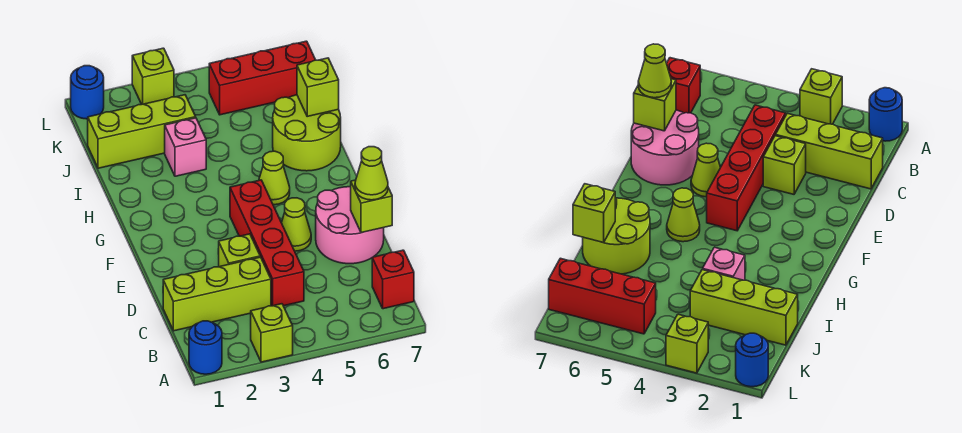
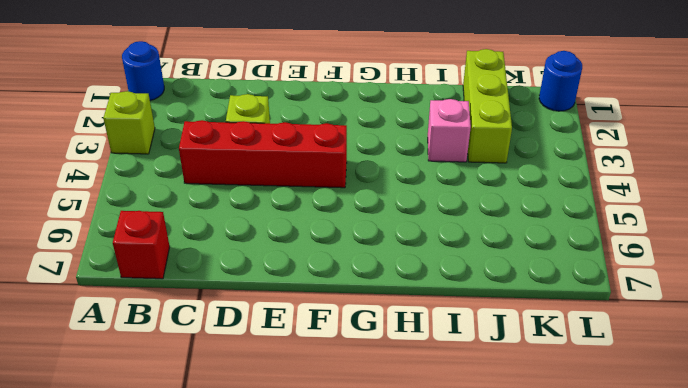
none -> lime 1x3 brick [163,257,271,331]
none -> pink 2x2 round brick [316,187,384,264]
none -> lime 1x1 cone [281,198,311,251]

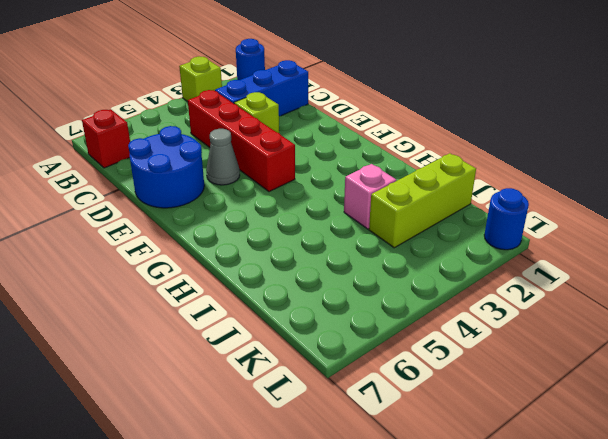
blue 1x3 brick [215,60,308,116] -> lime 1x3 brick [163,257,271,331]
blue 2x2 round brick [128,126,204,208] -> pink 2x2 round brick [316,187,384,264]
grey 1x1 cone [206,129,240,185] -> lime 1x1 cone [281,198,311,251]
none -> lime 1x1 cone [259,151,290,205]
none -> lime 2x2 round brick [273,95,341,171]
none -> red 1x3 brick [209,41,315,115]

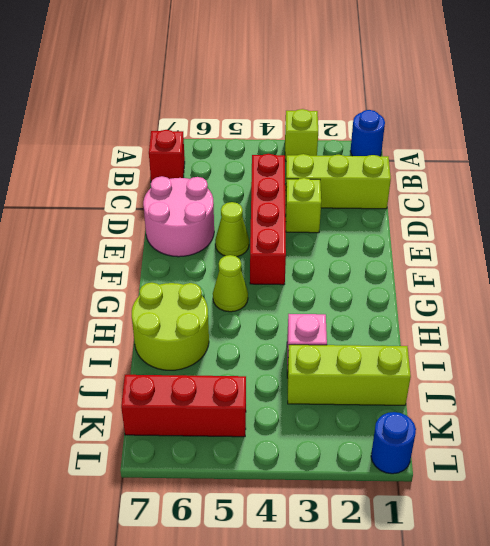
none -> lime 1x1 brick [132,48,174,104]
none -> lime 1x1 brick [351,180,392,233]
none -> lime 1x1 brick [297,58,339,116]

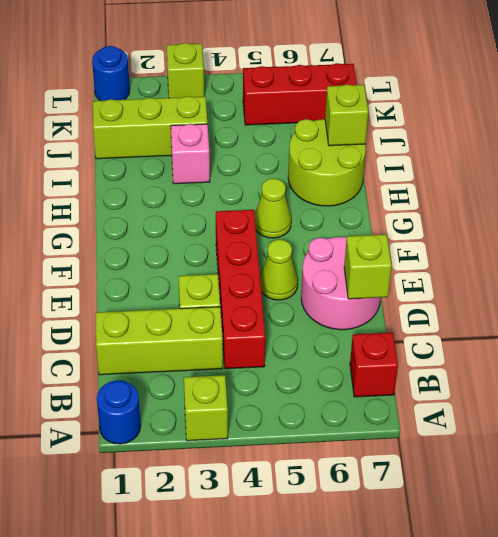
none -> lime 1x1 cone [355,147,388,200]

